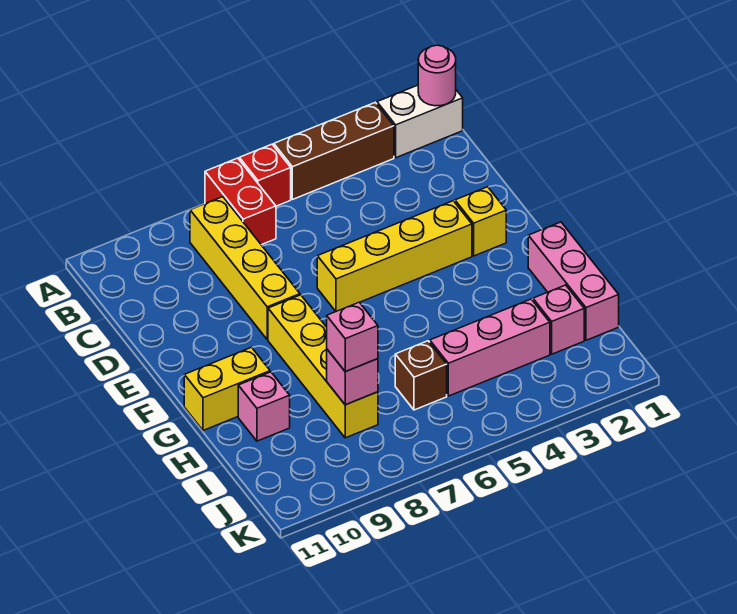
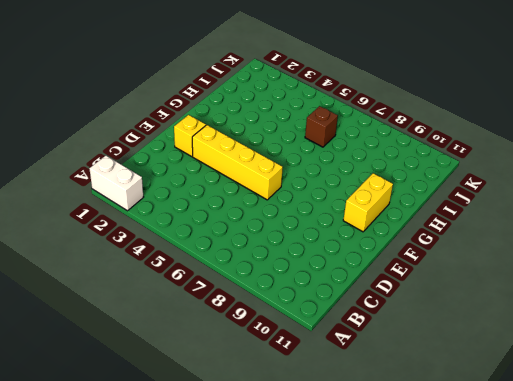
yellow 1x2 brick [343,173,393,232] -> yellow 1x2 brick turned to [184,347,270,430]
none -> brown 1x3 brick [274,103,394,200]
none -> red 1x1 brick [239,144,291,206]
none -> red 1x2 brick [205,158,276,245]

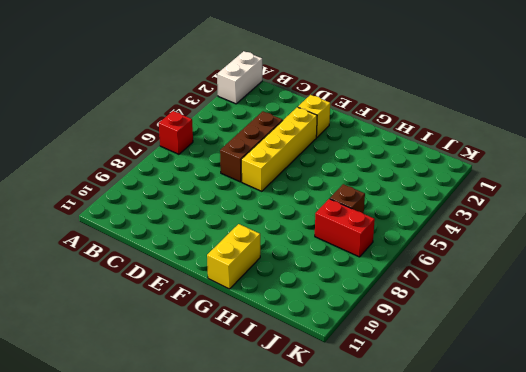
brown 1x3 brick [220,111,283,182] -> brown 1x3 brick moved to [274,103,394,200]
red 1x2 brick [315,199,375,257] -> red 1x2 brick moved to [205,158,276,245]
none -> yellow 1x4 brick [190,197,300,340]
none -> yellow 1x4 brick [268,295,378,438]
none -> pink 1x3 brick [528,222,619,340]

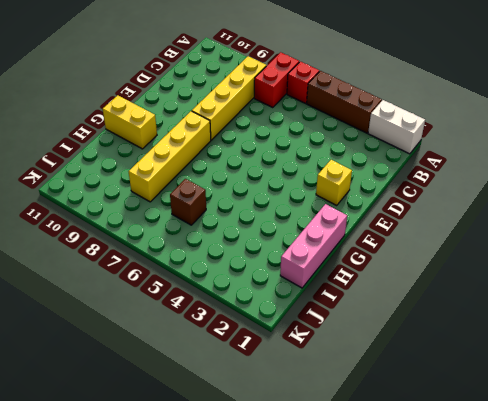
none -> yellow 1x4 brick [317,201,472,311]
none -> pink 1x1 brick [238,372,290,441]
none -> pink 1x1 brick [533,285,584,354]

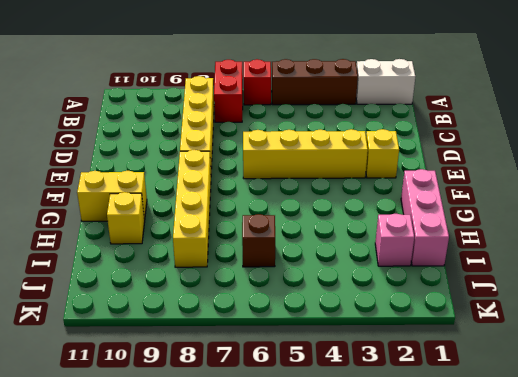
yellow 1x1 brick [107,192,145,244] -> pink 1x1 brick [238,372,290,441]
none -> pink 1x3 brick [430,299,550,396]
none -> pink 1x1 round brick [418,45,456,106]
none -> pink 1x1 brick [327,349,378,405]

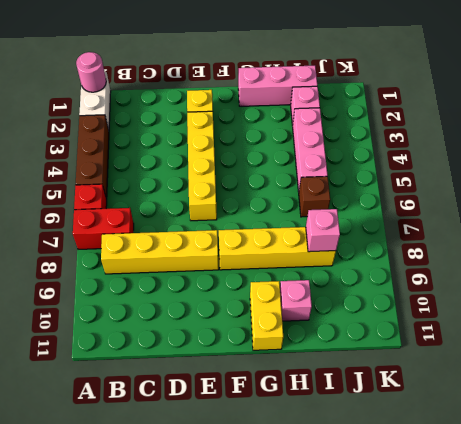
none -> pink 1x1 brick [327,302,378,372]

